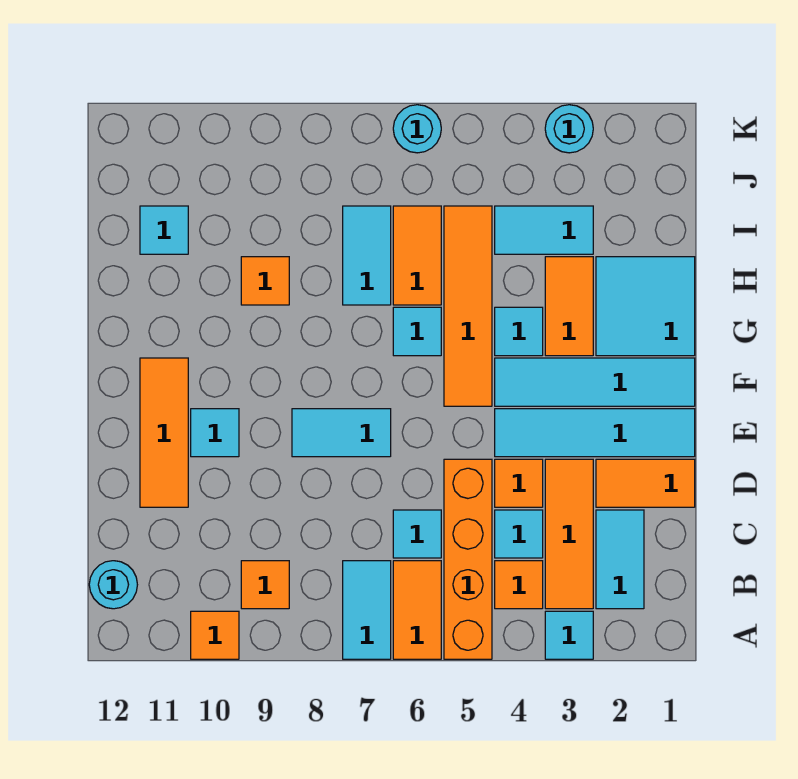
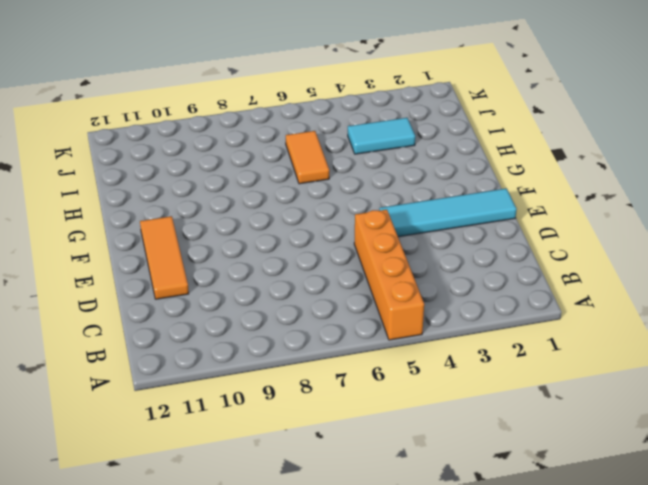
none -> cyan 1x1 tile [545,611,593,659]
none -> orange 1x2 tile [393,561,441,659]
none -> cyan 1x2 tile [343,561,391,659]
none -> orange 1x1 tile [191,611,239,659]

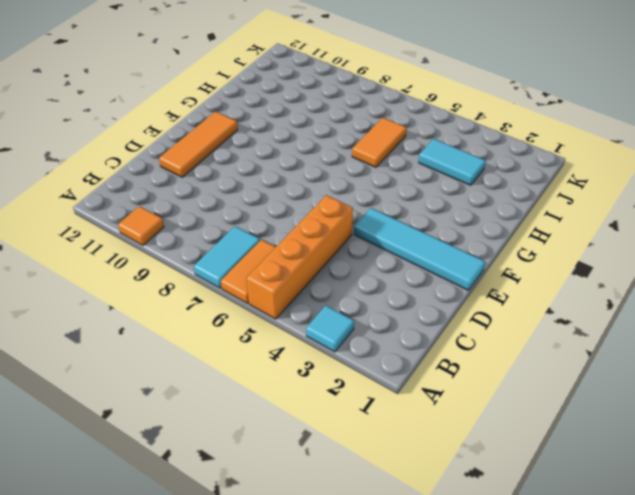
none -> cyan 1x2 tile [596,510,644,609]
none -> orange 1x3 tile [545,459,593,609]
none -> orange 1x1 tile [495,561,543,609]
none -> orange 1x1 tile [241,561,289,609]

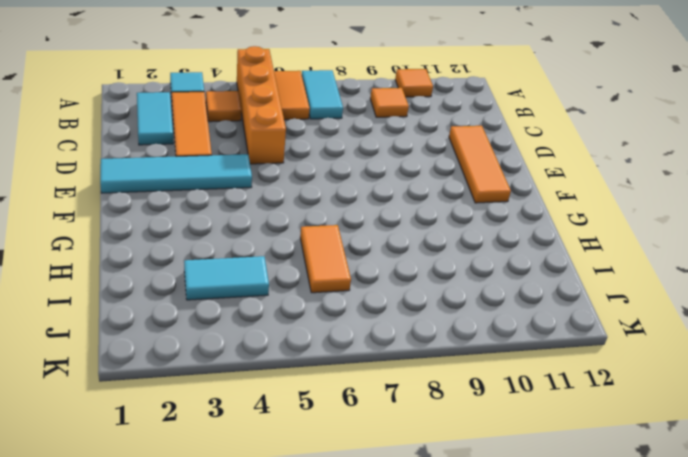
none -> cyan 1x1 round brick [89,561,137,609]
none -> cyan 1x1 tile [495,510,543,558]
none -> cyan 1x1 tile [393,510,441,558]
none -> orange 1x2 tile [596,459,695,507]

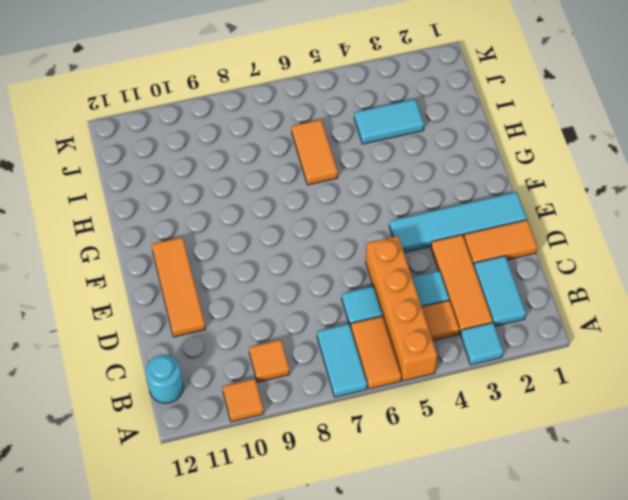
none -> orange 1x1 tile [495,459,543,507]
none -> cyan 1x2 tile [292,409,391,457]
none -> cyan 1x1 tile [191,409,239,457]
none -> cyan 1x4 tile [495,358,695,406]

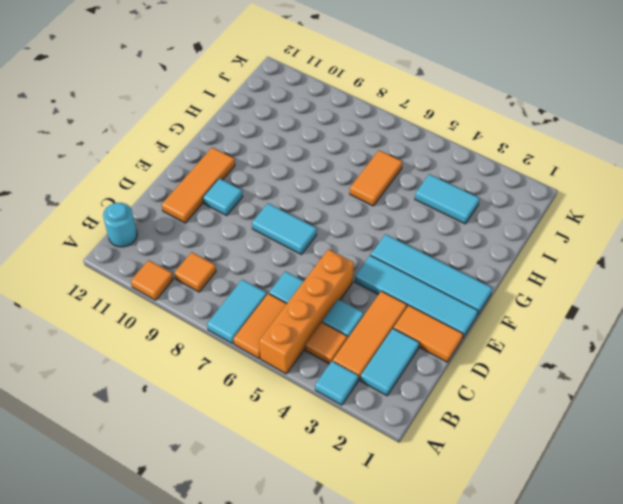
none -> orange 1x1 tile [495,459,543,507]
none -> orange 1x4 tile [444,206,492,406]
none -> cyan 2x2 tile [596,257,695,356]
none -> orange 1x2 tile [545,257,593,356]

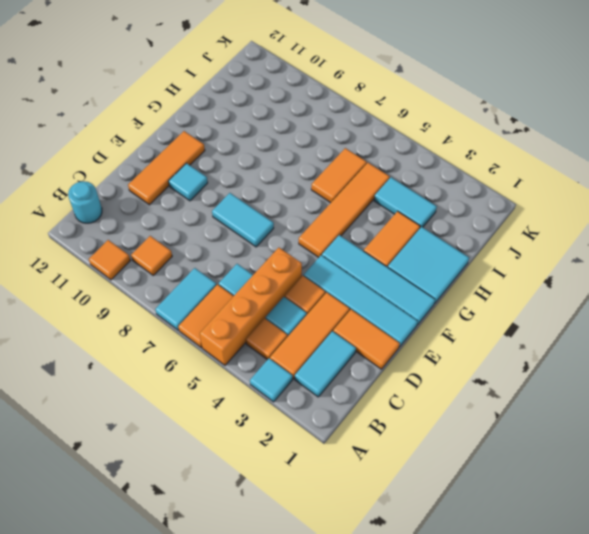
none -> cyan 1x1 tile [495,307,543,356]
none -> cyan 1x1 tile [393,307,441,356]
none -> cyan 1x2 tile [343,206,391,305]
none -> orange 1x1 tile [241,257,289,305]

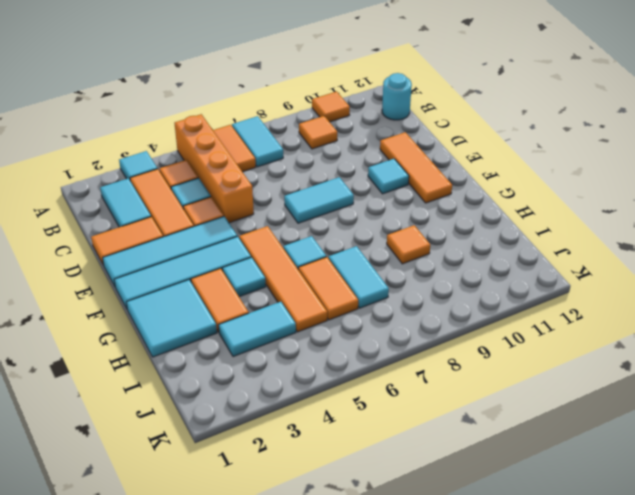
none -> cyan 1x1 tile [393,510,441,558]
none -> cyan 1x1 tile [140,206,188,254]
none -> cyan 1x1 round brick [545,105,593,153]
none -> cyan 1x1 round brick [393,105,441,153]

